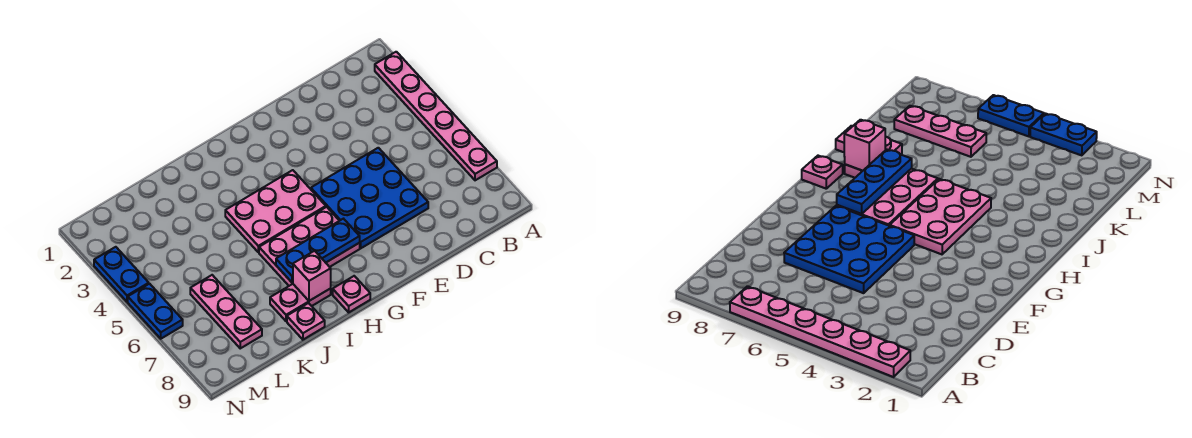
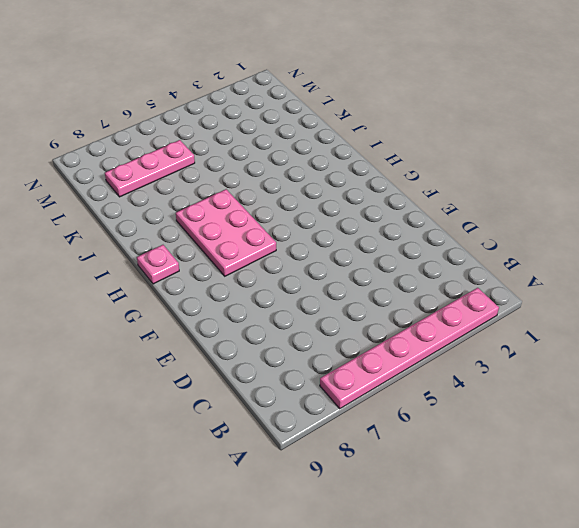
none -> blue 3x3 plate [311,148,428,248]
none -> pink 2x3 plate [225,170,326,252]
none -> pink 1x2 plate [270,284,331,321]

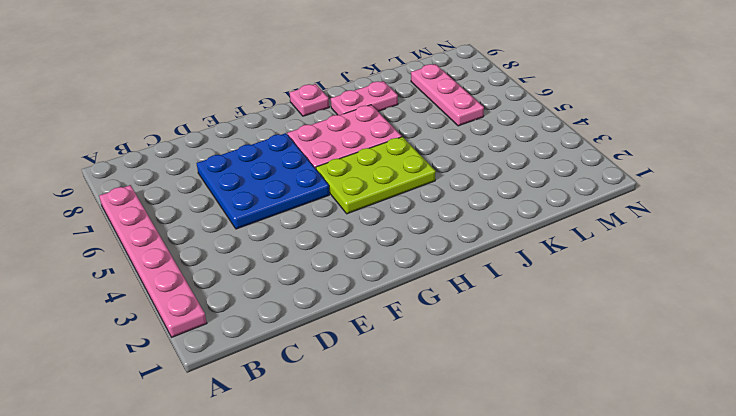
lime 2x3 plate [316,137,436,214] -> pink 2x3 plate [225,170,326,252]
none -> pink 1x1 plate [287,303,325,340]
none -> blue 1x2 plate [94,247,149,302]
none -> blue 1x2 plate [128,284,183,339]

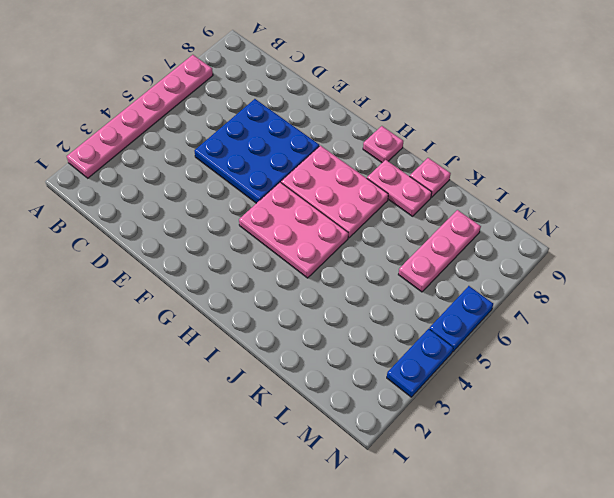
none -> blue 1x3 plate [276,219,360,283]
none -> pink 1x1 brick [293,251,331,301]

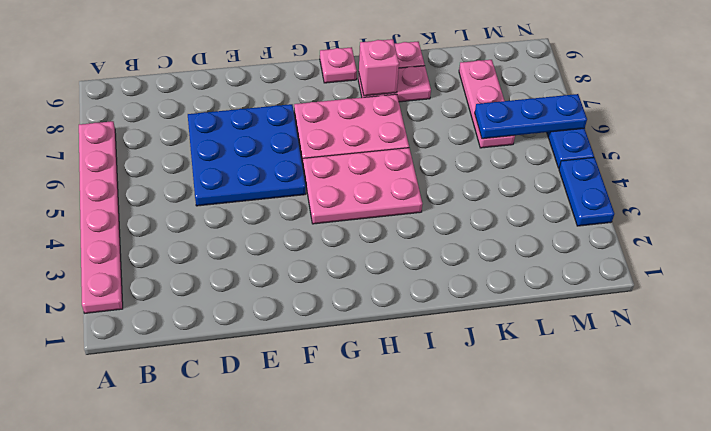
blue 1x3 plate [475,94,587,139] -> blue 1x3 plate moved to [276,219,360,283]

